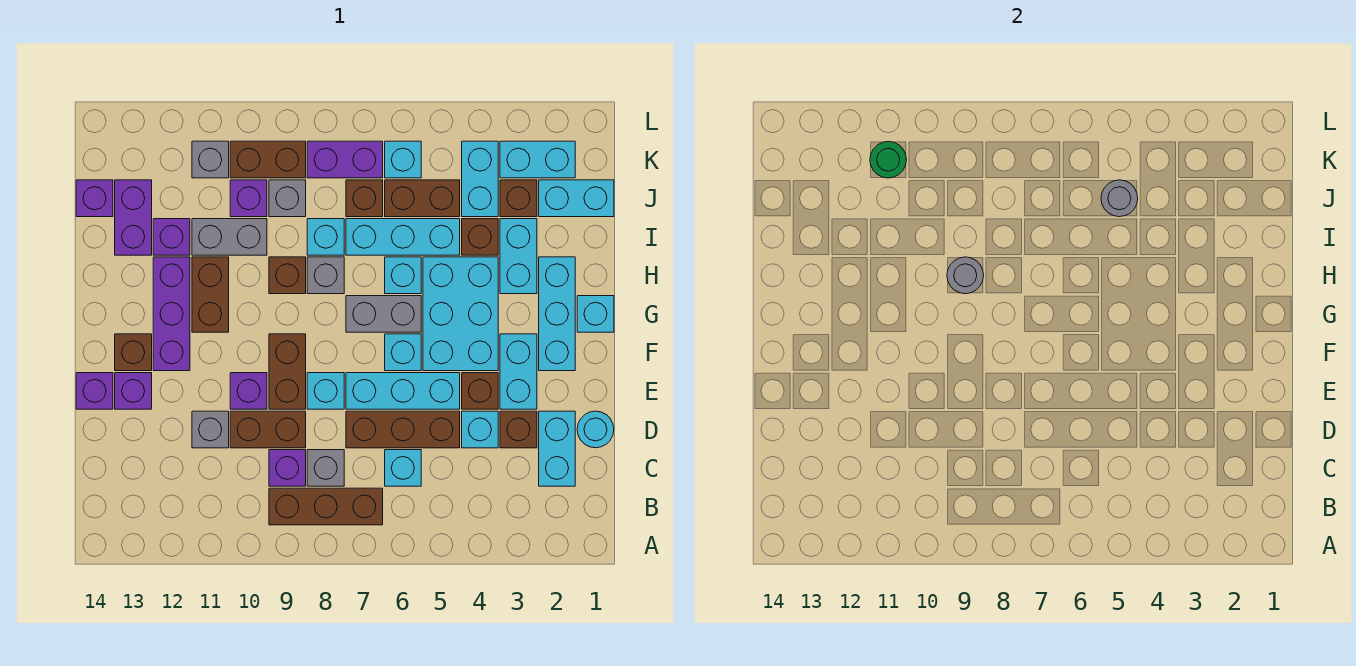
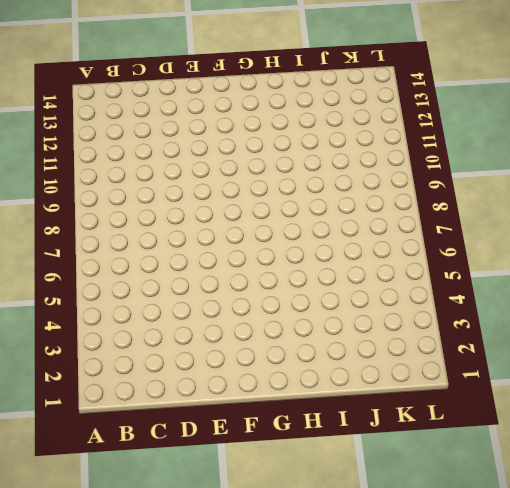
none -> brown 1x3 brick [269,488,383,525]
none -> cyan 1x2 brick [539,411,575,486]
none -> cyan 1x1 brick [385,450,421,486]
none -> grey 1x1 brick [307,450,344,486]

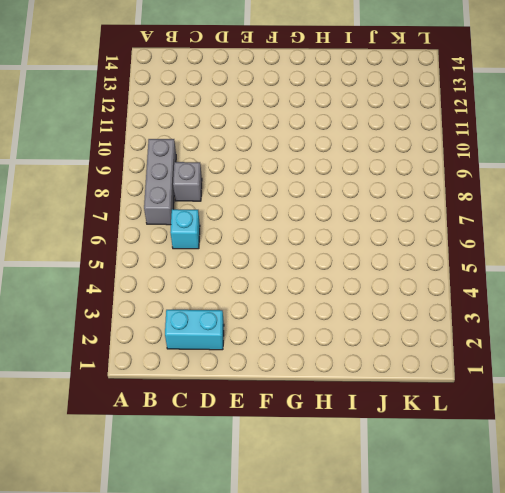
grey 1x3 brick [144,139,176,225] -> brown 1x3 brick [269,488,383,525]
none -> purple 1x1 brick [269,450,306,486]
none -> cyan 1x1 round brick [577,411,614,448]
none -> brown 1x1 brick [500,411,537,448]
none -> cyan 1x1 brick [462,411,498,448]

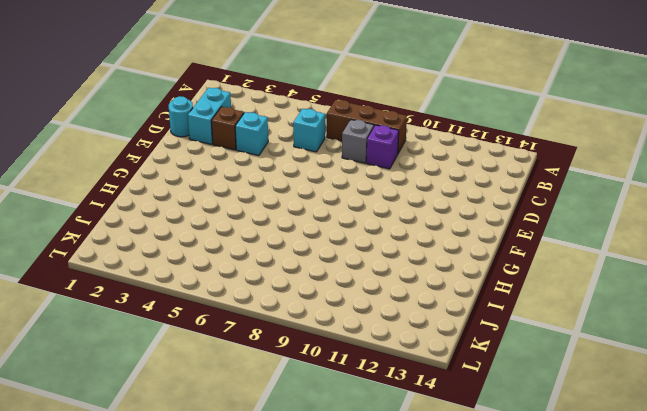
none -> brown 1x3 brick [346,411,460,448]
none -> brown 1x2 brick [230,411,306,448]
none -> grey 1x1 brick [192,411,229,448]
none -> cyan 1x2 brick [500,334,537,409]

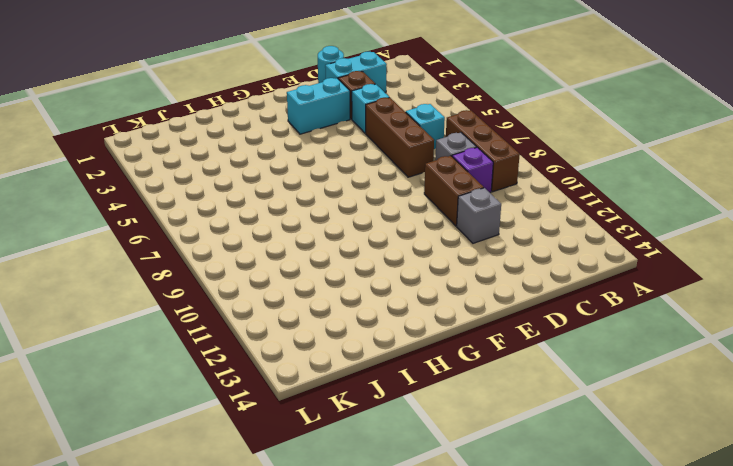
none -> brown 1x1 brick [462,373,498,409]
none -> cyan 1x3 brick [346,373,460,409]
none -> cyan 1x1 brick [307,373,344,409]
none -> brown 1x2 brick [269,334,306,409]

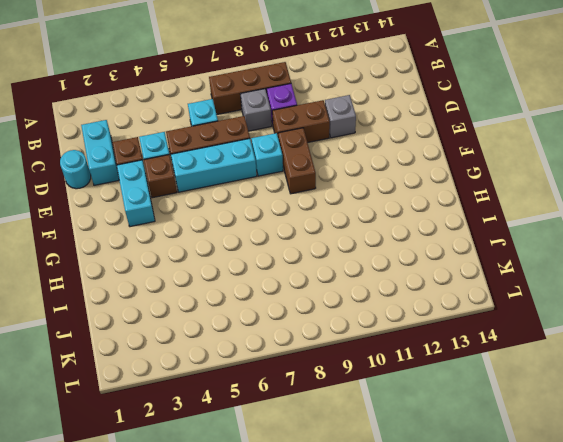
none -> purple 1x1 brick [230,373,267,409]
none -> purple 1x1 brick [115,373,152,409]
none -> purple 1x1 brick [76,373,113,409]
none -> cyan 1x3 brick [539,257,575,371]

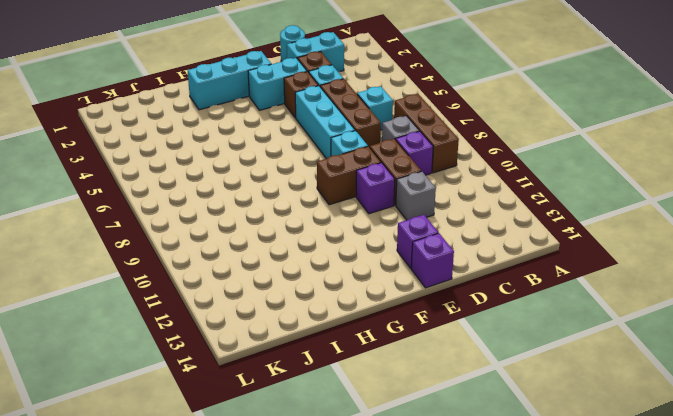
none -> cyan 2x3 brick [423,257,498,371]
none -> cyan 1x1 brick [385,334,421,371]
none -> purple 1x3 brick [153,257,190,371]
none -> brown 1x1 brick [115,334,152,371]

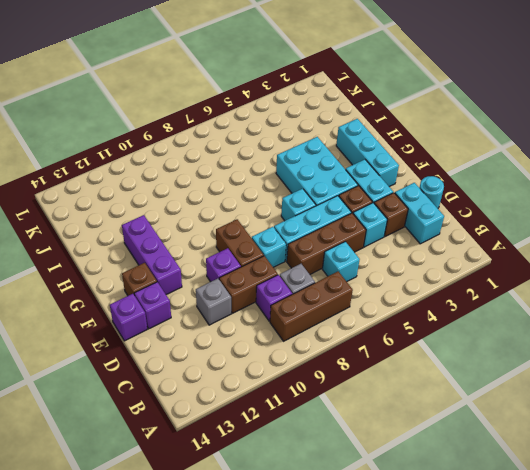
none -> cyan 1x1 brick [577,296,614,332]
none -> grey 1x2 brick [346,296,421,332]
none -> brown 1x2 brick [192,257,229,332]
none -> cyan 1x2 brick [500,219,537,294]

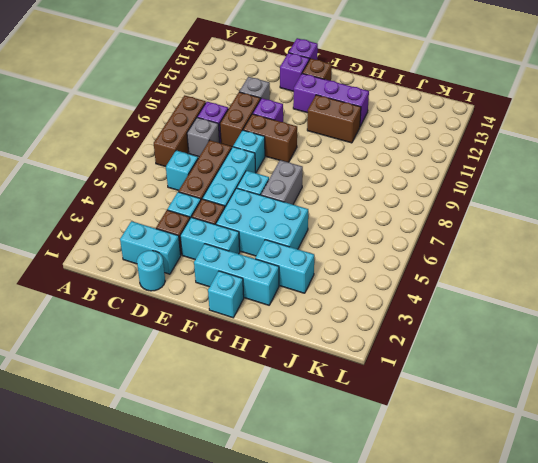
none -> cyan 1x1 brick [385,257,421,294]
none -> grey 1x1 brick [307,257,344,294]
none -> brown 1x1 brick [269,257,306,294]
none -> brown 1x1 brick [462,219,498,255]

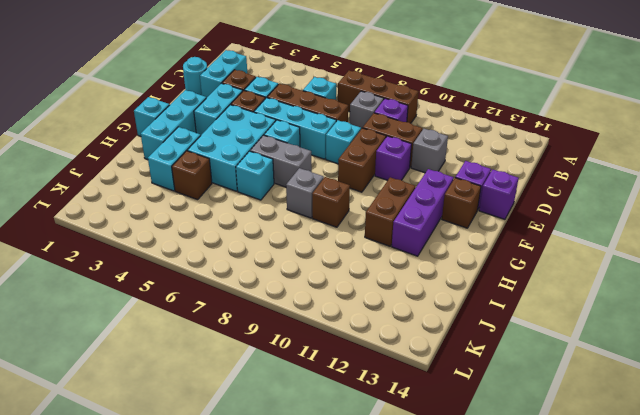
none -> cyan 1x3 brick [346,219,460,255]
none -> cyan 1x1 brick [307,219,344,255]
none -> grey 1x2 brick [192,219,267,255]
none -> purple 1x1 brick [153,219,190,255]

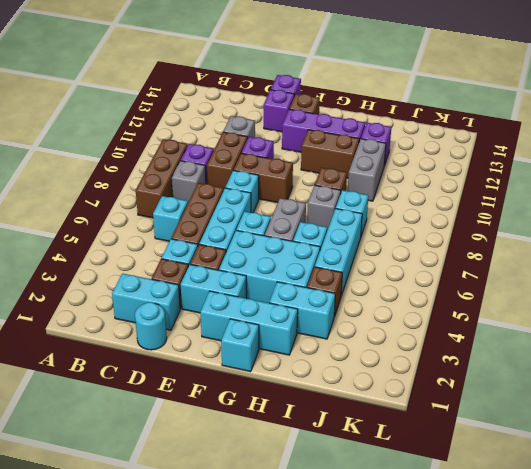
none -> purple 1x2 brick [115,180,152,255]
none -> cyan 1x2 brick [539,180,614,217]
none -> brown 1x1 brick [500,180,537,217]
none -> cyan 1x2 brick [462,141,498,217]

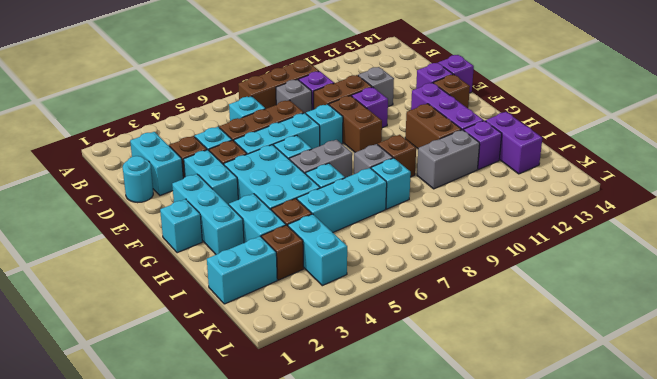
none -> brown 1x2 brick [385,180,460,217]
none -> brown 1x1 brick [346,180,383,217]
none -> grey 1x1 brick [269,180,306,217]
none -> purple 1x1 brick [230,180,267,217]

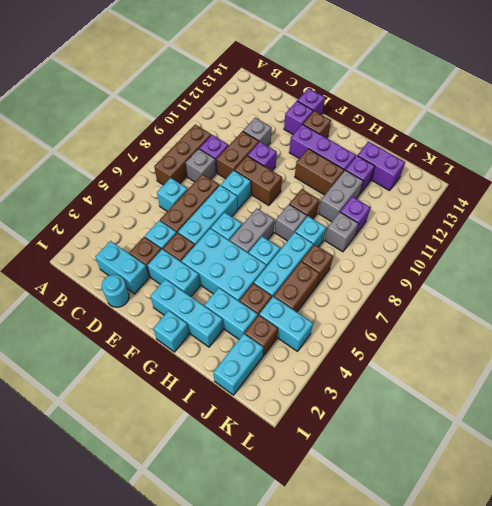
none -> purple 1x1 brick [76,180,113,217]
none -> cyan 1x2 brick [500,141,575,178]
none -> cyan 1x1 brick [385,141,421,178]
none -> purple 1x2 brick [307,141,383,178]

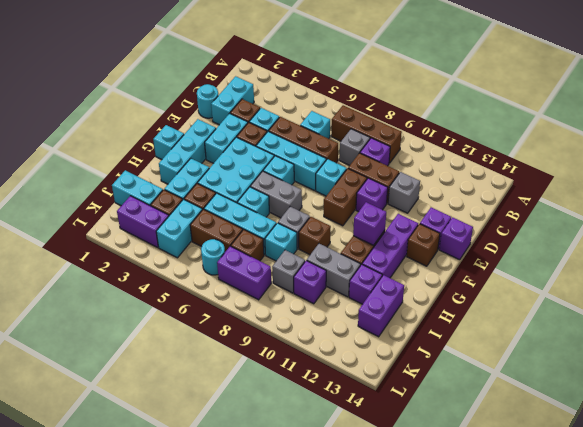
purple 1x1 brick [353,202,386,246] -> purple 1x1 brick moved to [76,180,113,217]
purple 1x2 brick [117,196,169,247] -> cyan 1x2 brick [500,141,575,178]
cyan 1x1 round brick [201,239,225,275] -> cyan 1x1 brick [385,141,421,178]
none -> brown 1x2 brick [230,141,306,178]
none -> grey 1x1 brick [192,141,229,178]
none -> grey 1x1 round brick [947,257,984,294]
none -> grey 1x1 round brick [1101,180,1138,217]

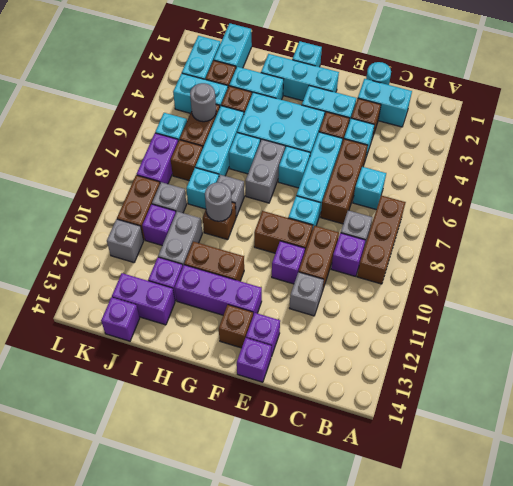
none -> green 1x1 round brick [870,141,907,178]

